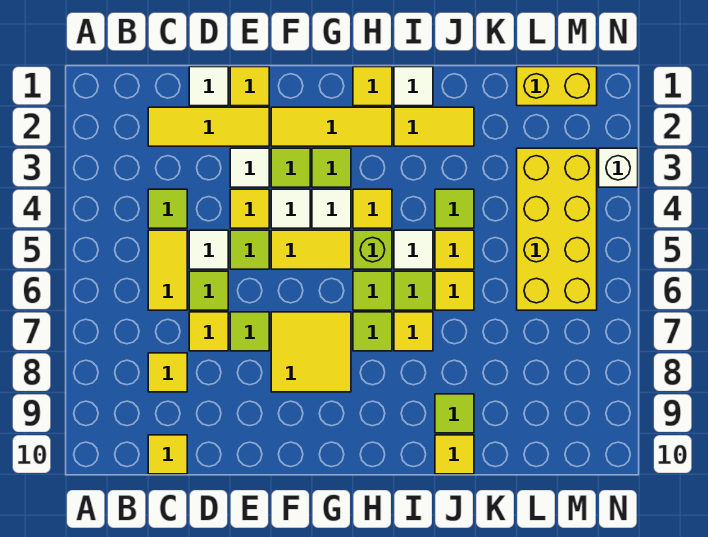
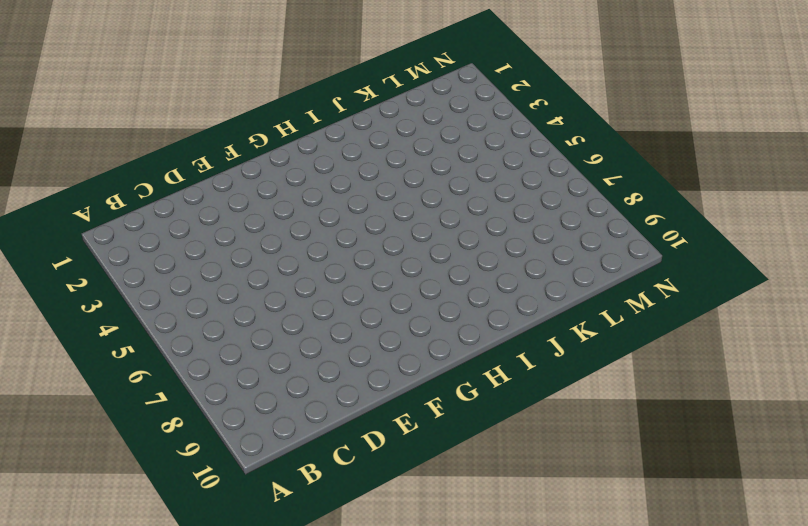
none -> yellow 1x3 tile [148,107,269,146]
none -> lime 1x1 tile [148,189,187,228]
none -> yellow 1x2 tile [148,230,187,310]
none -> yellow 1x1 tile [148,353,187,392]

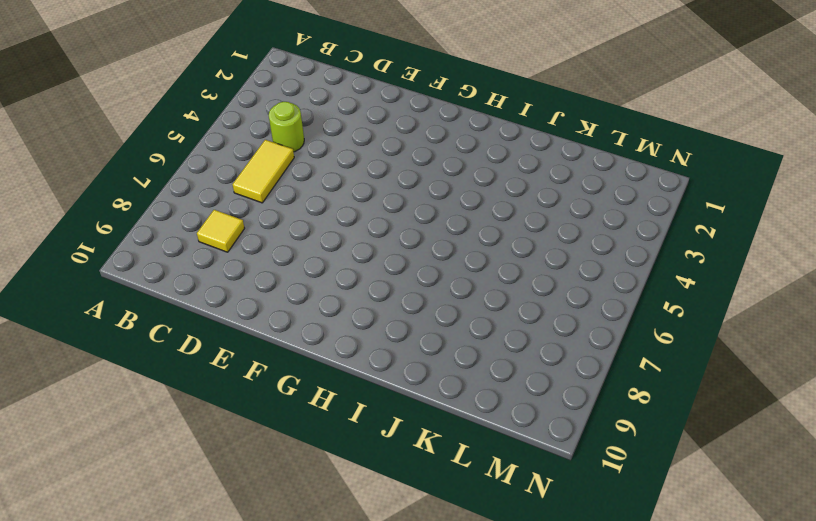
lime 1x1 round brick [269,102,304,152] -> lime 1x1 tile [148,189,187,228]
none -> yellow 1x3 tile [148,107,269,146]
none -> yellow 1x1 tile [148,435,187,474]
none -> white 1x1 tile [189,67,228,106]
none -> white 1x1 tile [189,230,228,269]

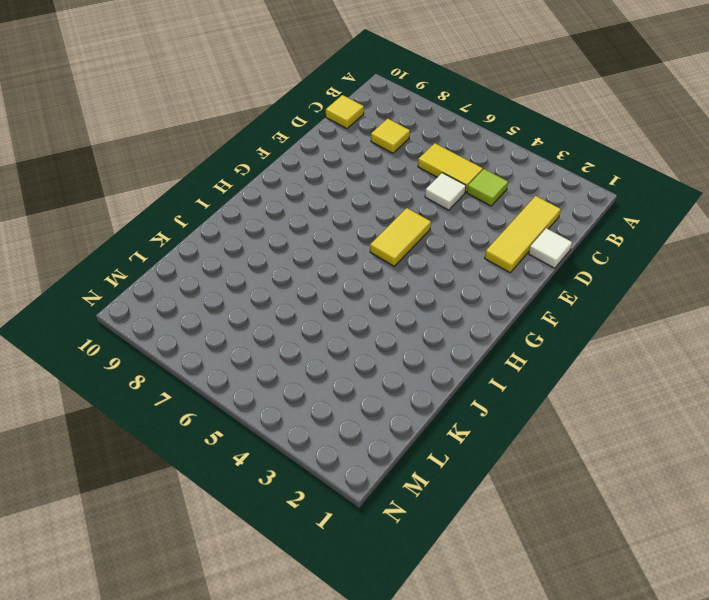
none -> lime 1x1 tile [189,271,228,310]
none -> yellow 1x1 tile [189,312,228,351]
none -> yellow 1x1 tile [230,67,269,106]
none -> white 1x1 tile [230,148,269,187]

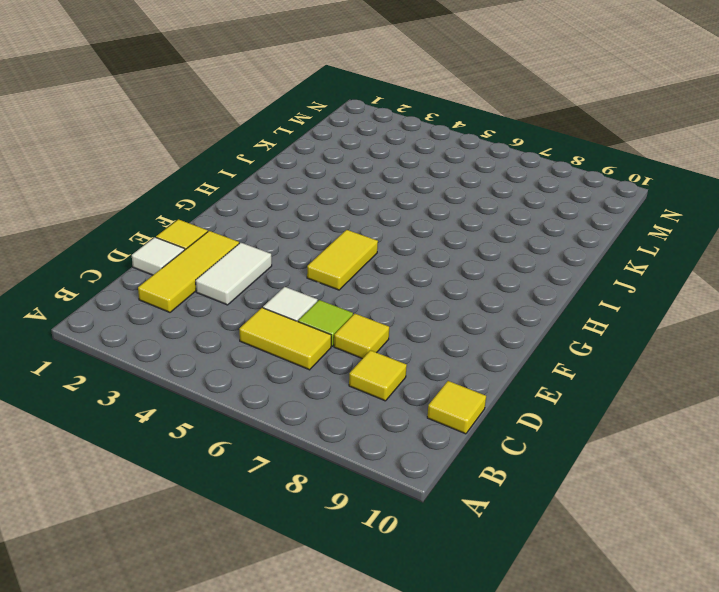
white 1x2 tile [196,243,272,305] -> white 1x1 tile [230,148,269,187]
none -> lime 1x1 tile [148,189,187,228]
none -> yellow 1x1 tile [230,189,269,228]
none -> lime 1x1 tile [230,230,269,269]
none -> lime 1x1 tile [230,312,269,351]

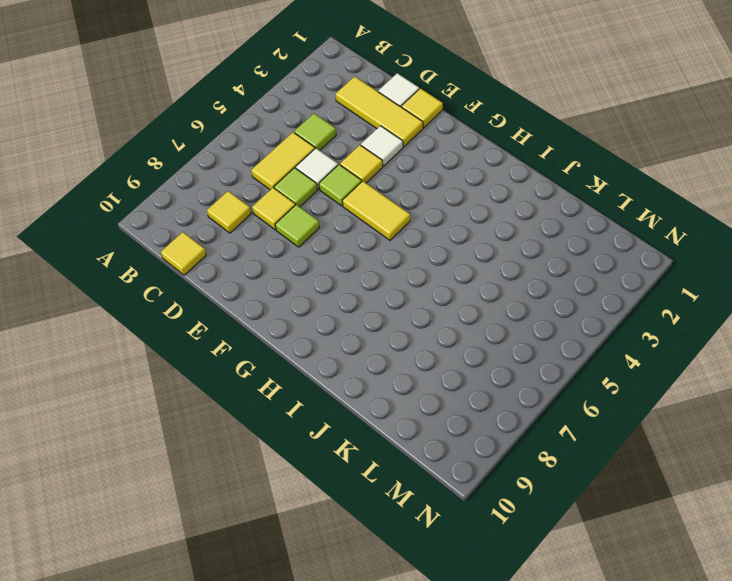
none -> yellow 1x3 tile [271,107,392,146]
none -> lime 1x1 tile [271,148,310,187]
none -> white 1x1 tile [271,189,310,228]
none -> yellow 2x2 tile [271,312,351,392]

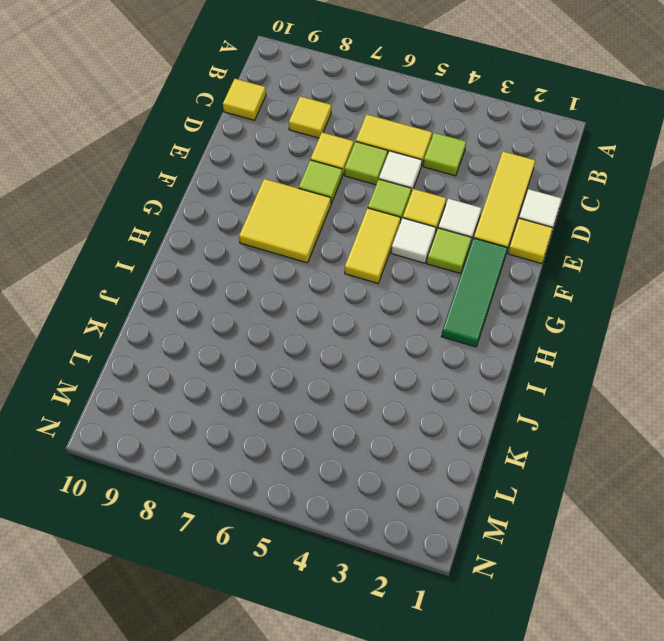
green 1x3 tile [441,238,507,347] -> yellow 1x3 tile [271,107,392,146]
none -> lime 1x1 tile [312,148,351,187]
none -> white 1x1 tile [312,189,351,228]
none -> yellow 1x1 tile [353,67,392,106]
none -> yellow 1x1 tile [353,189,392,228]

